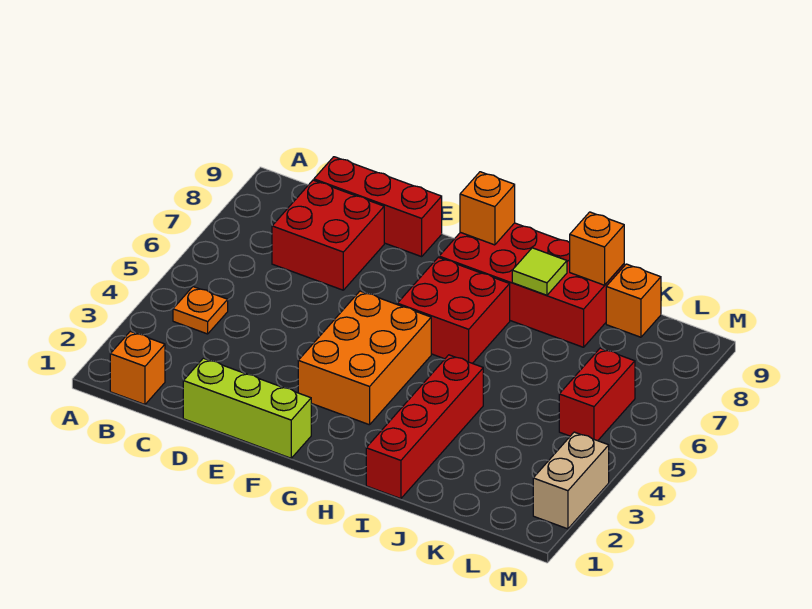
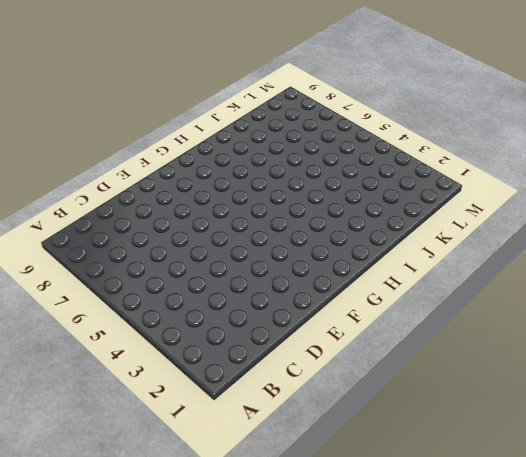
none -> orange 1x1 brick [110,331,165,404]
none -> orange 1x1 plate [173,287,228,334]
none -> red 2x2 brick [272,180,384,290]

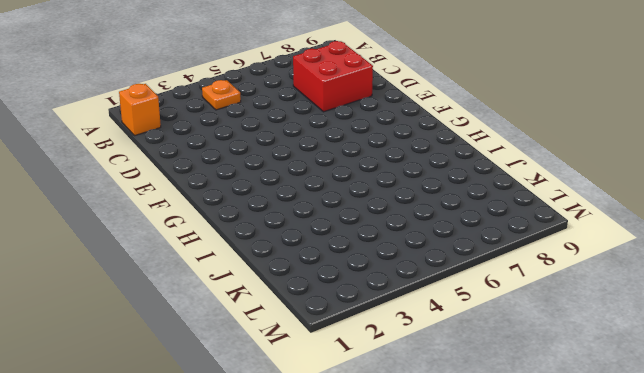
none -> red 1x3 brick [314,157,442,257]
none -> lime 1x3 brick [183,358,311,458]
none -> orange 2x3 brick [298,291,431,425]

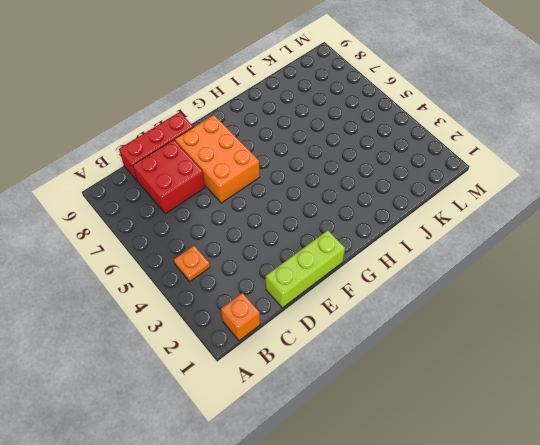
orange 2x3 brick [175,115,260,203] -> orange 2x3 brick moved to [298,291,431,425]
none -> red 2x2 brick [397,257,510,364]
none -> red 2x4 brick [439,223,624,347]
none -> red 1x4 brick [366,355,483,499]

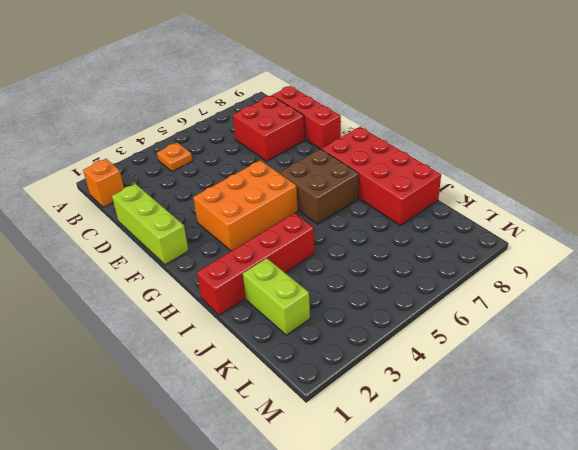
brown 2x2 brick [280,149,359,224] -> red 2x2 brick [397,257,510,364]
lime 1x2 brick [243,258,310,335] -> none
none -> orange 1x1 brick [606,264,661,337]
none -> red 1x2 brick [559,348,635,441]
none -> tan 1x2 brick [533,432,609,529]

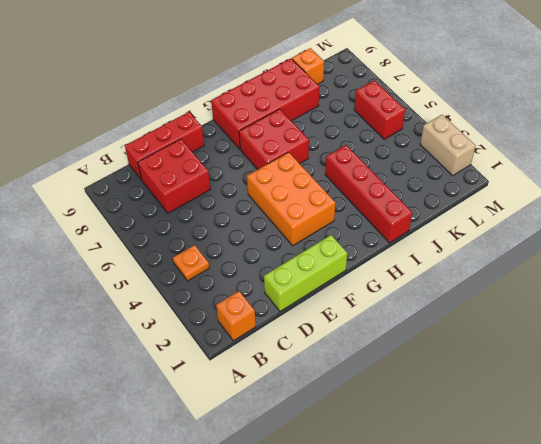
none -> orange 1x1 brick [460,172,515,245]
none -> lime 1x1 tile [512,248,567,295]
none -> orange 1x1 brick [570,212,624,285]

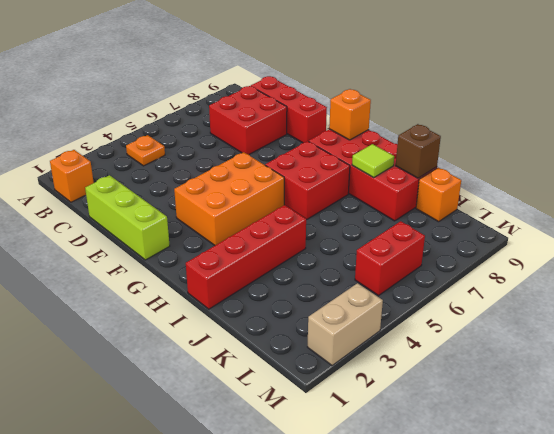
brown 1x1 brick [396,124,441,178] -> orange 1x1 brick [570,212,624,285]

